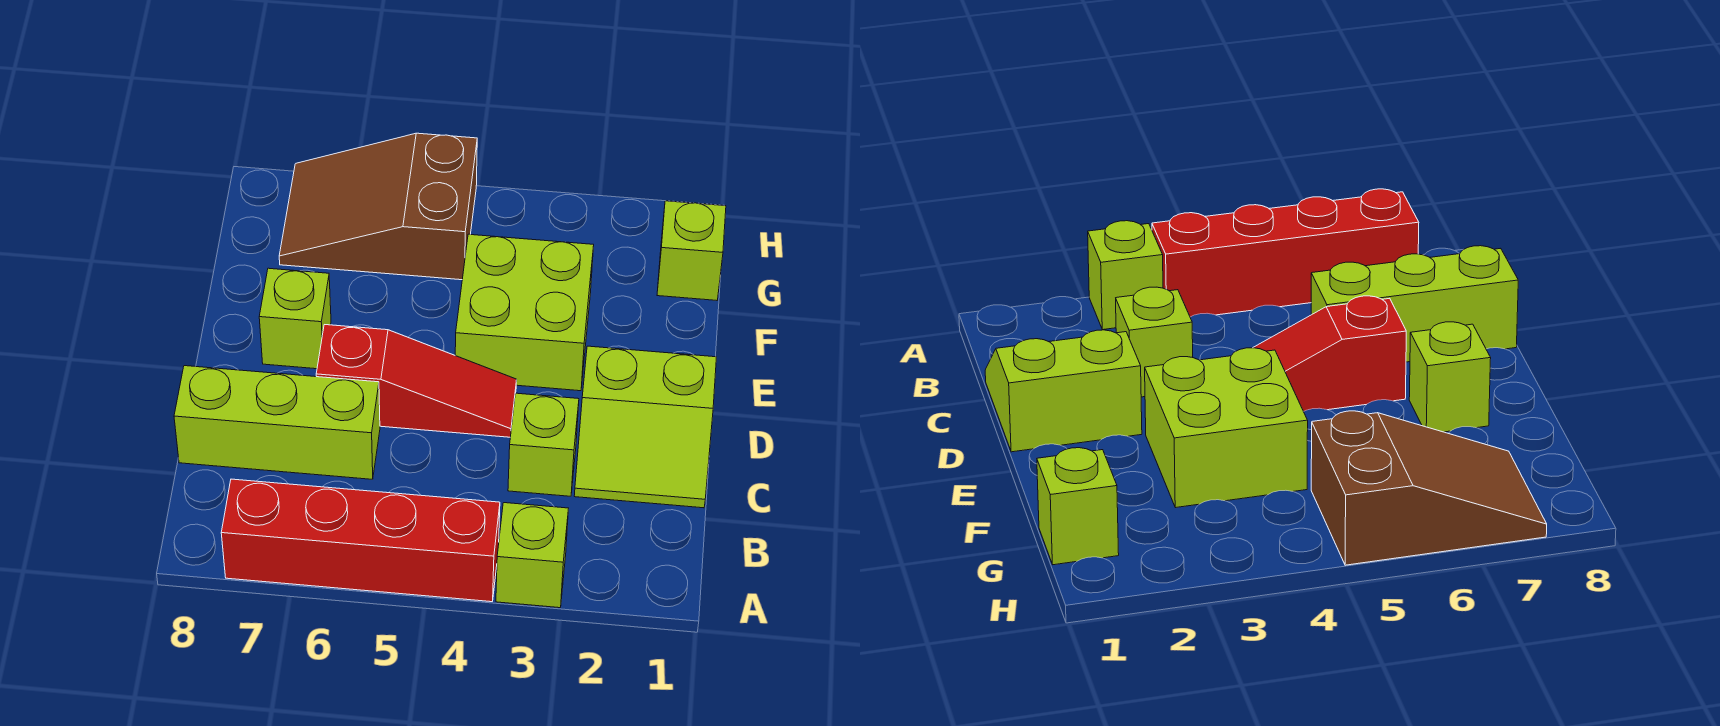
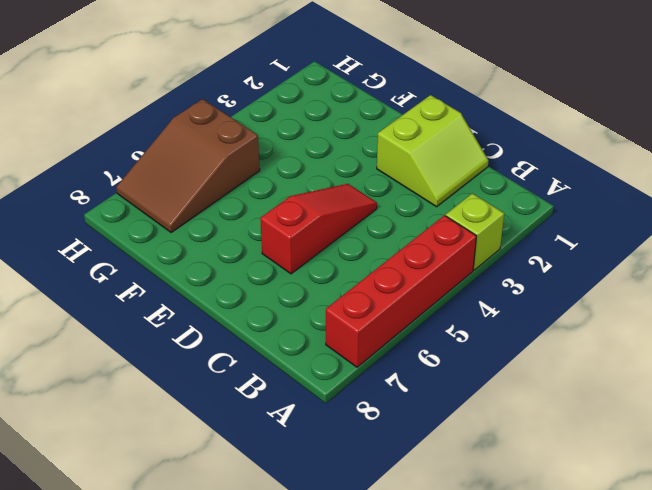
none -> lime 1x1 brick [508,393,579,496]
none -> lime 1x3 brick [174,366,380,479]

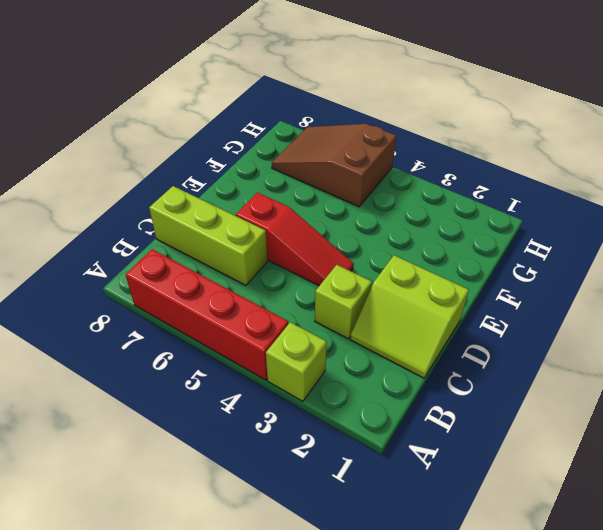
none -> lime 2x2 brick [455,234,594,391]
none -> lime 1x1 brick [259,268,331,369]

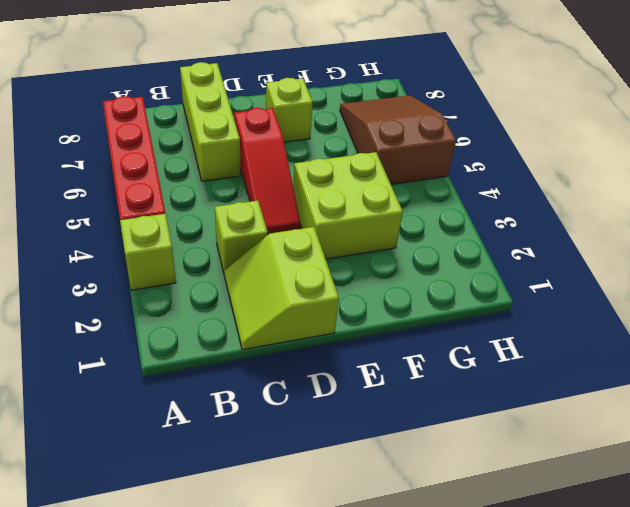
none -> lime 1x1 brick [657,201,726,300]

